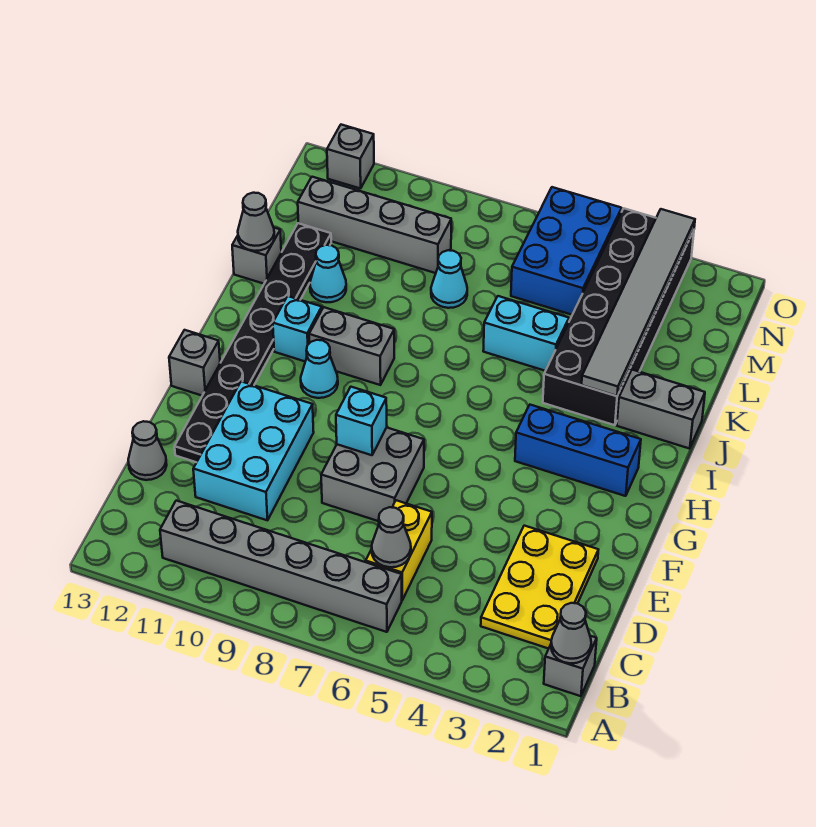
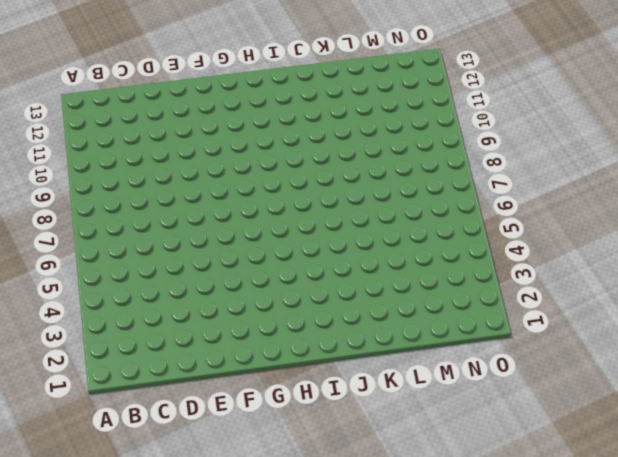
none -> grey 1x1 brick [544,636,597,696]
none -> grey 1x6 brick [160,501,402,632]
none -> yellow 2x3 plate [481,526,598,649]

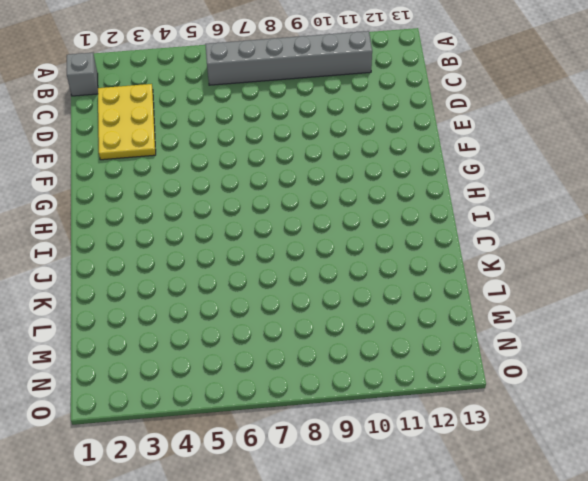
none -> yellow 1x2 brick [366,500,432,600]
none -> cyan 2x3 brick [193,381,314,520]
none -> grey 1x1 cone [128,421,167,480]

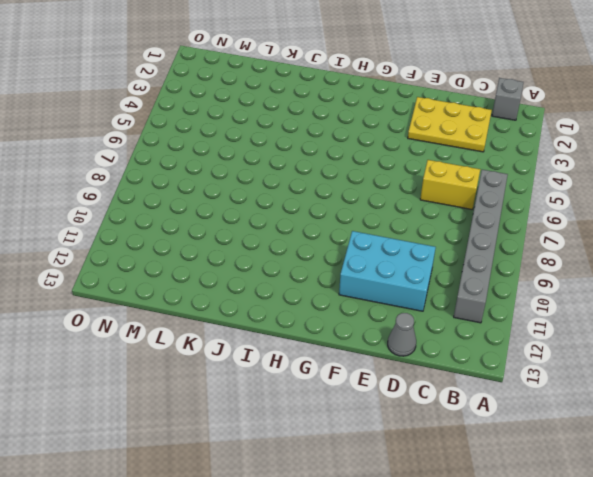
none -> grey 2x2 brick [321,428,424,521]
none -> black 1x8 plate [175,223,331,462]
none -> grey 1x1 brick [169,330,220,396]

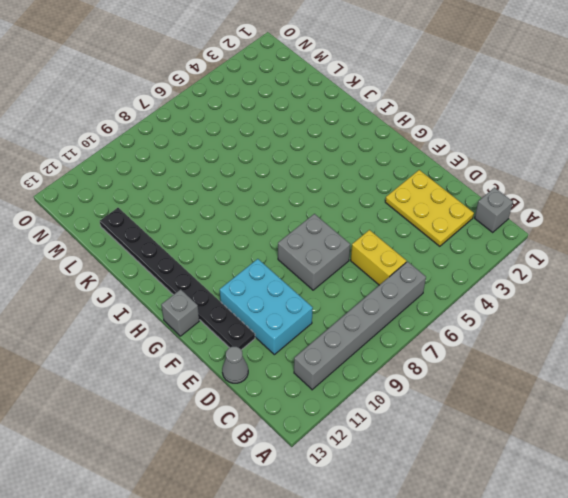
none -> blue 1x3 brick [515,405,641,496]
none -> cyan 1x1 cone [301,340,338,398]
none -> grey 1x2 brick [309,307,394,385]

